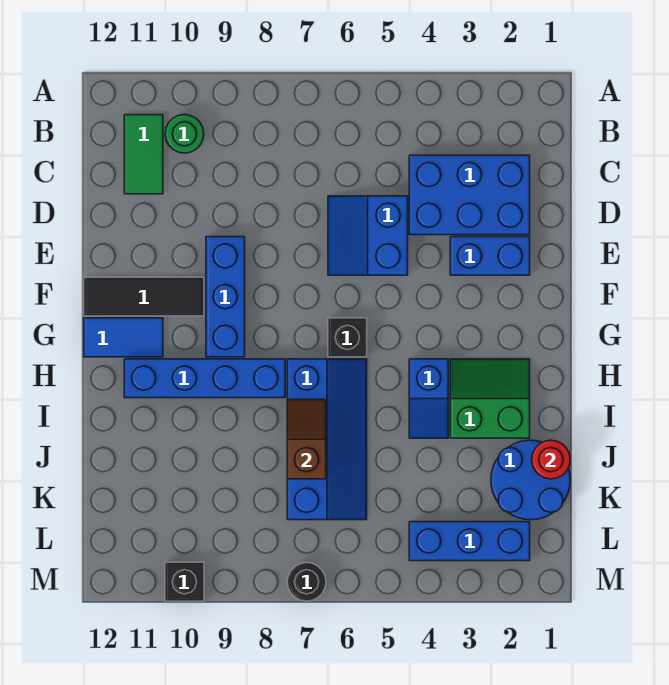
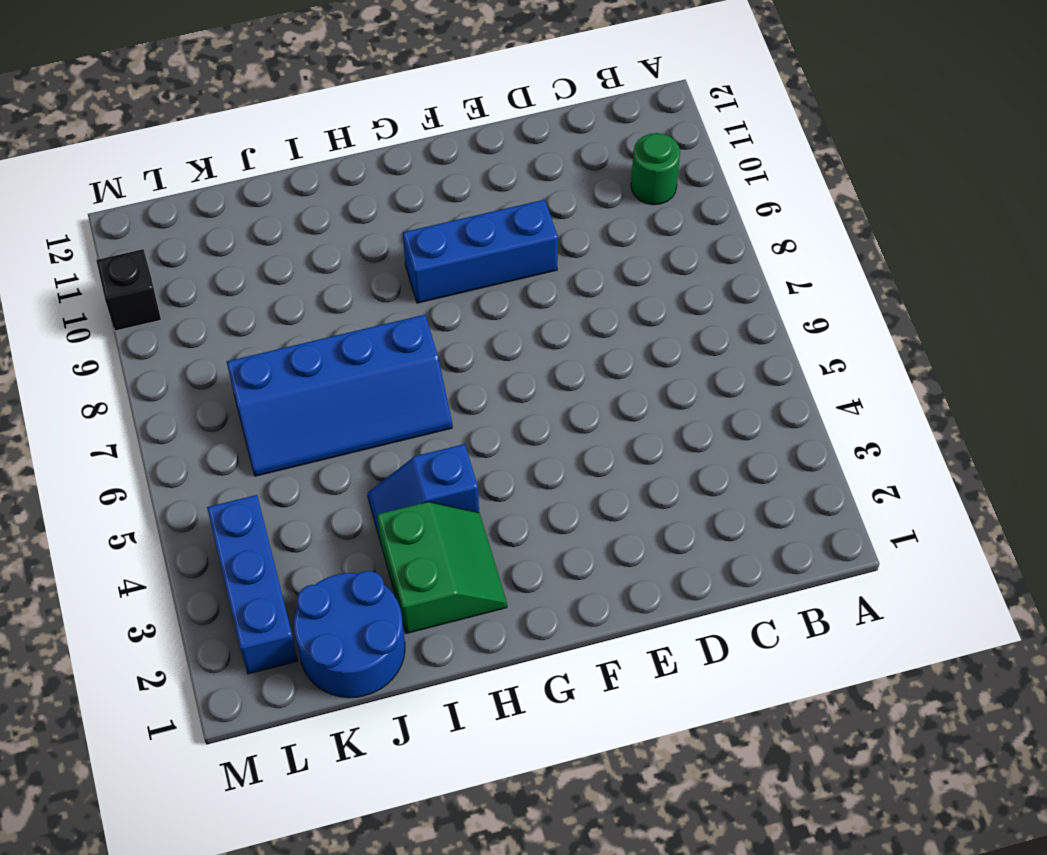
none -> green 1x2 tile [124,115,163,194]
none -> blue 2x3 brick [409,155,530,235]
none -> blue 2x2 slope [328,196,408,275]

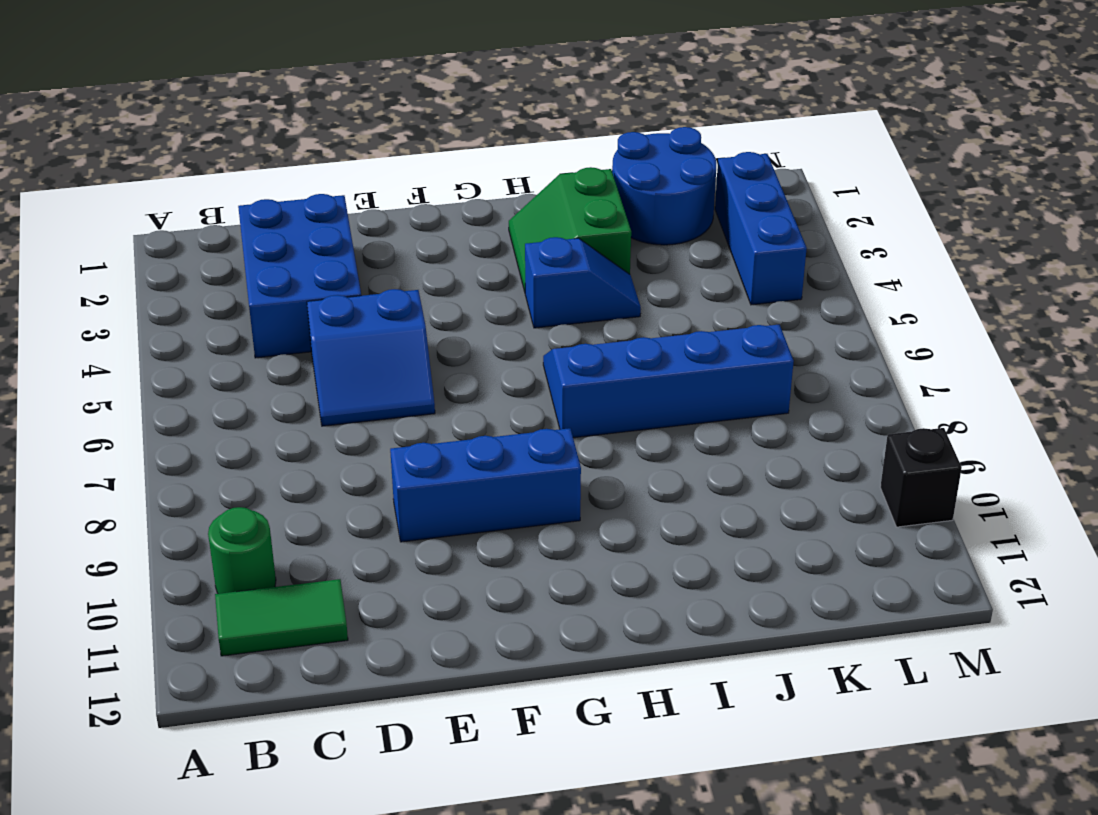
none -> blue 1x2 brick [450,237,530,275]
none -> black 1x3 tile [84,277,204,316]
none -> black 1x1 brick [328,318,367,357]

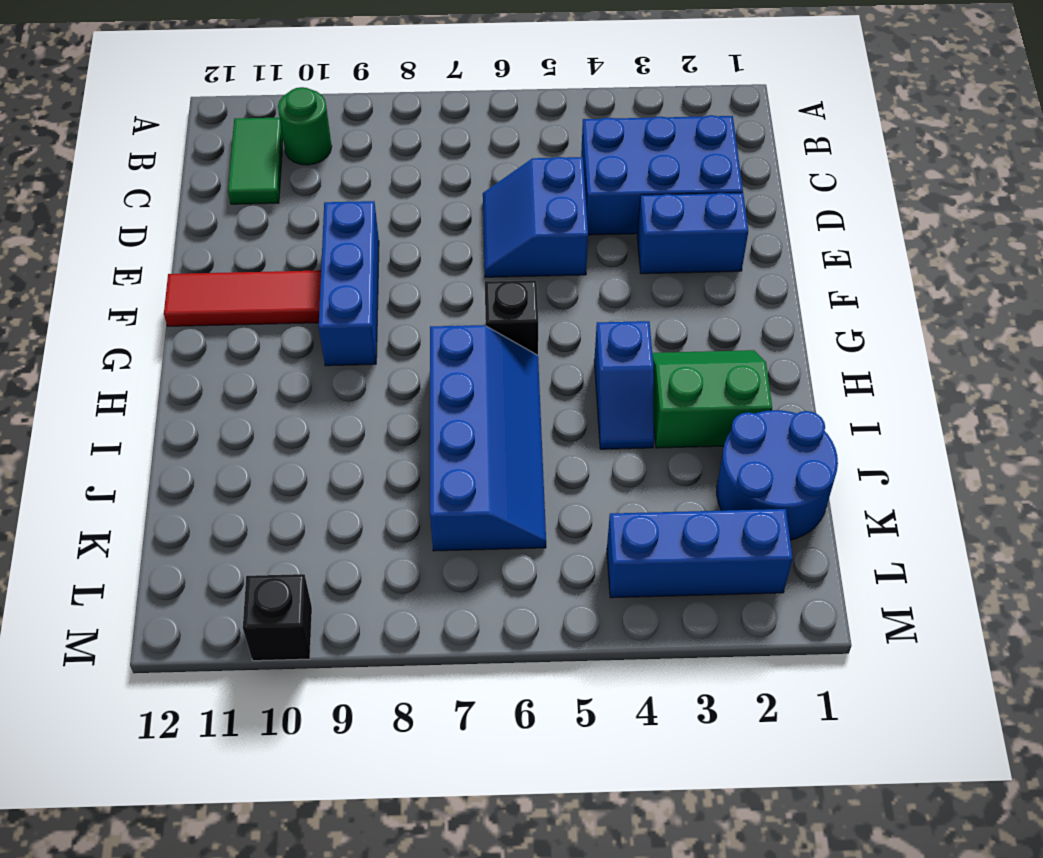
red 1x3 tile [164,270,321,326] -> black 1x3 tile [84,277,204,316]
none -> blue 1x2 tile [84,318,163,357]
none -> blue 1x4 brick [124,359,285,398]
none -> black 1x1 round brick [287,562,326,601]

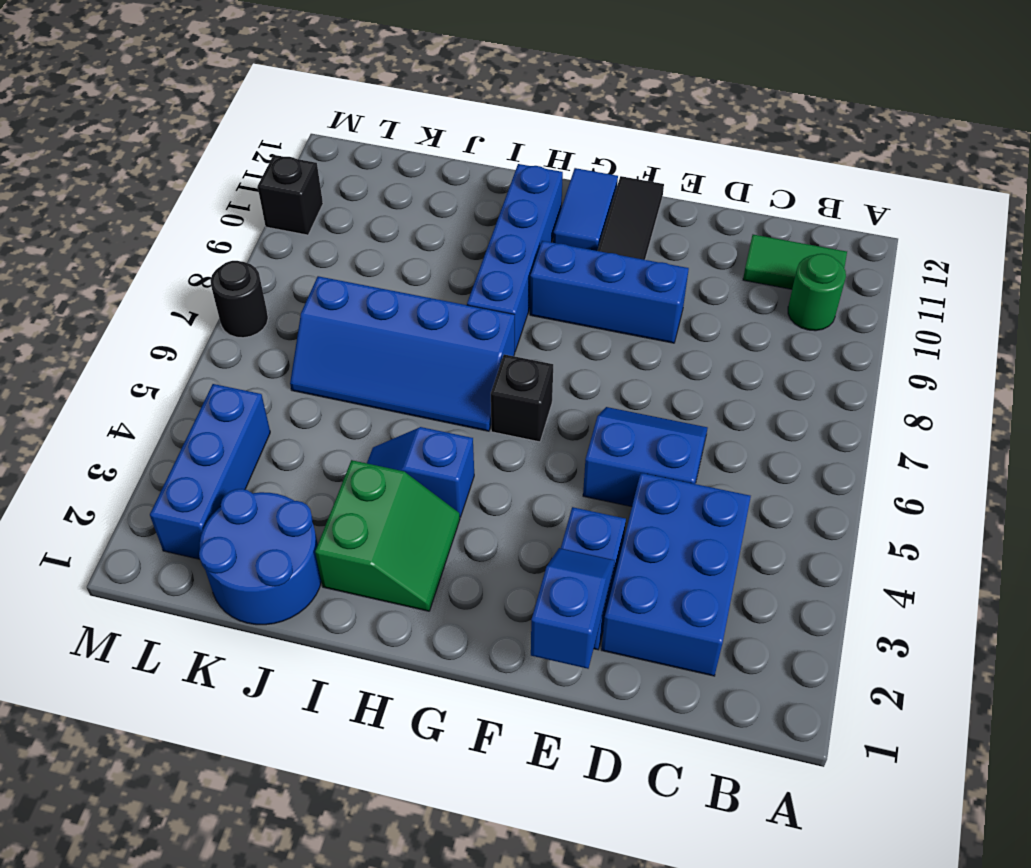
blue 1x2 slope [531,548,615,669] -> none
none -> brown 1x2 slope [287,400,326,479]
none -> red 1x1 round brick [532,440,570,479]

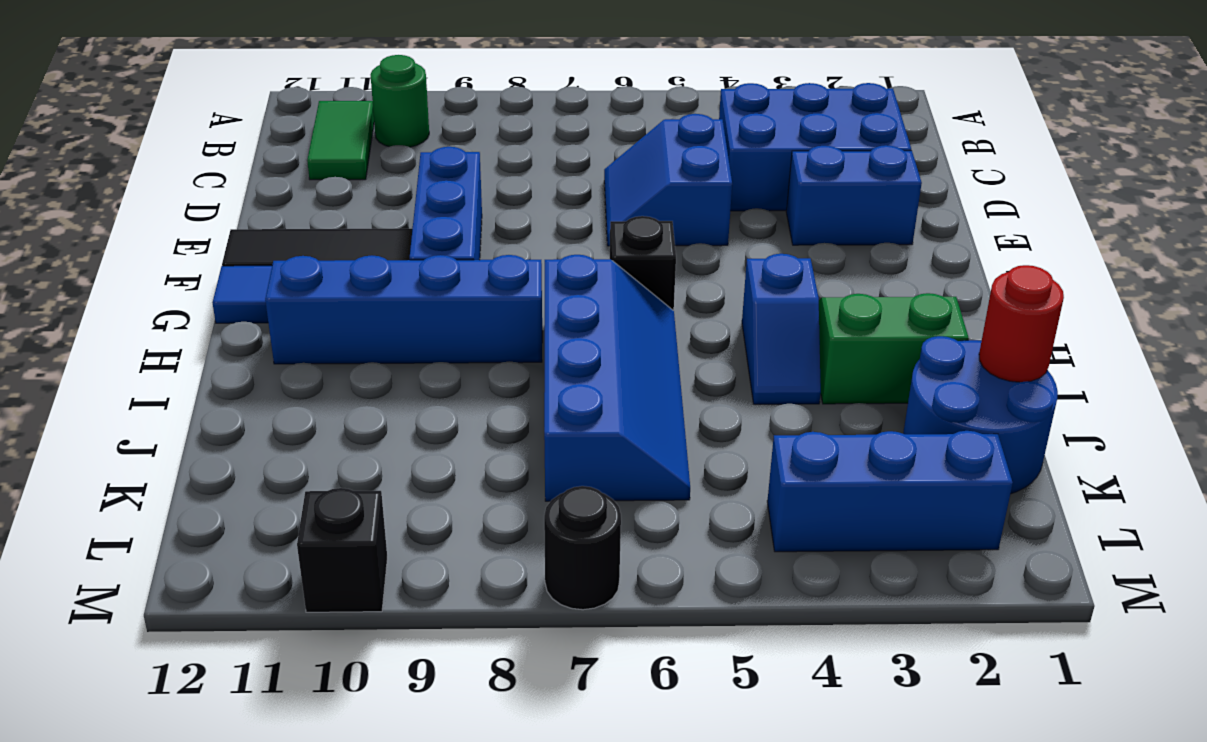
none -> brown 1x2 slope [287,400,326,479]

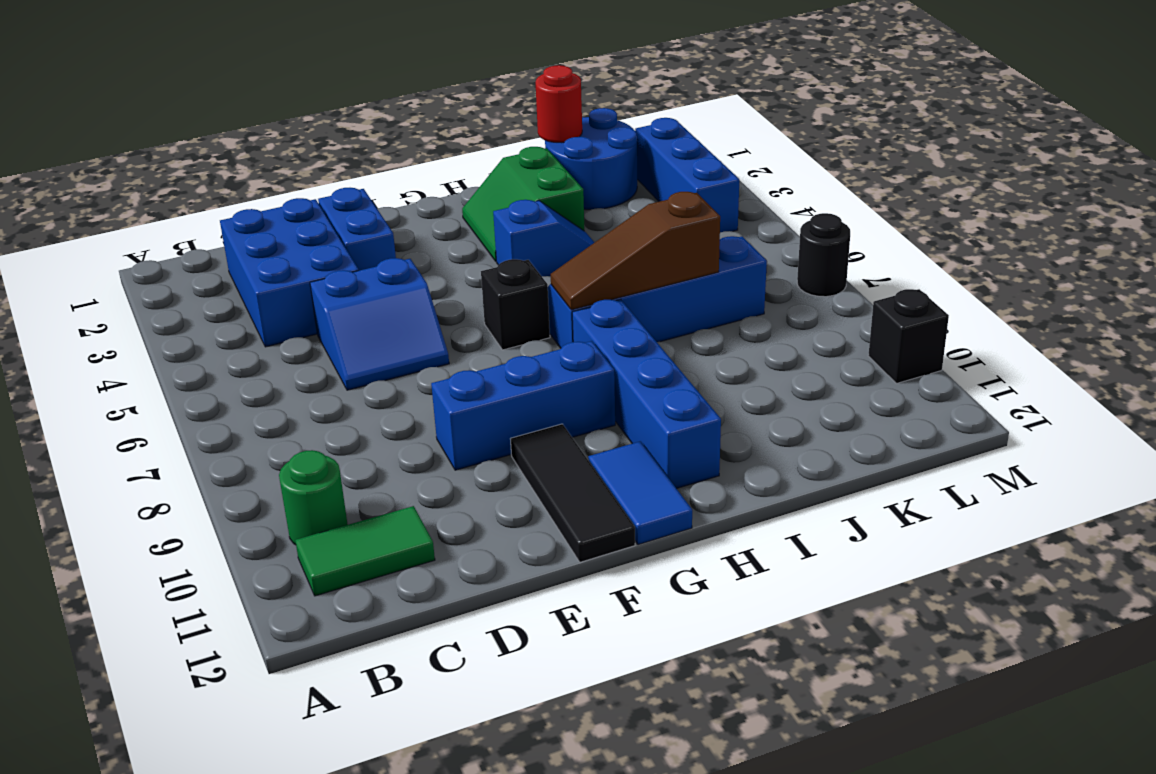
brown 1x3 slope [551,192,720,310] -> brown 1x2 slope [287,400,326,479]

